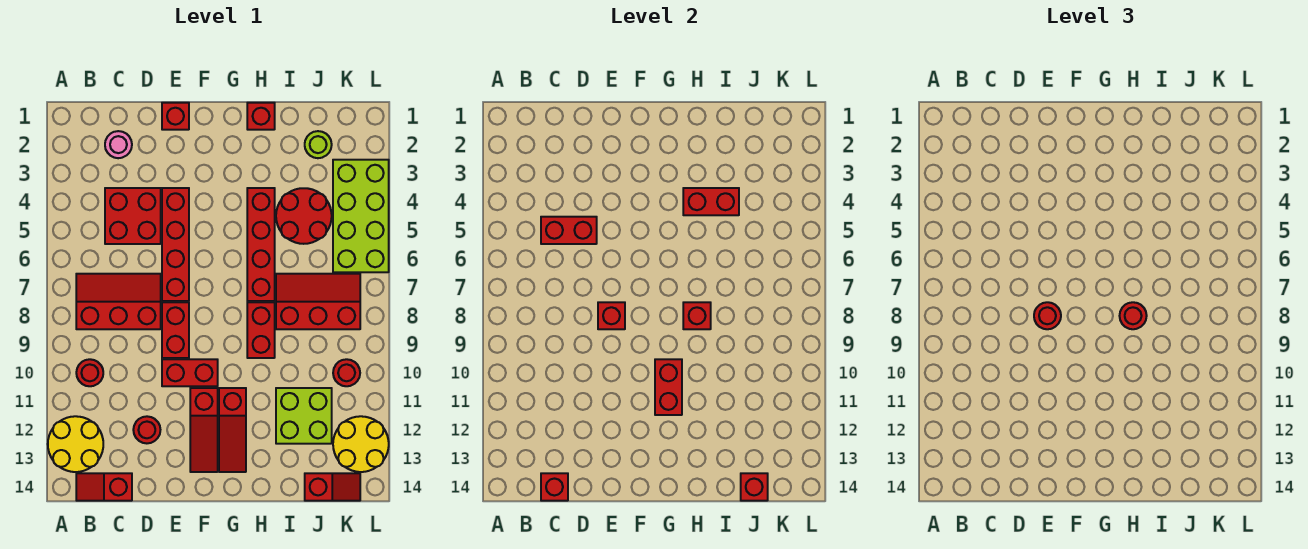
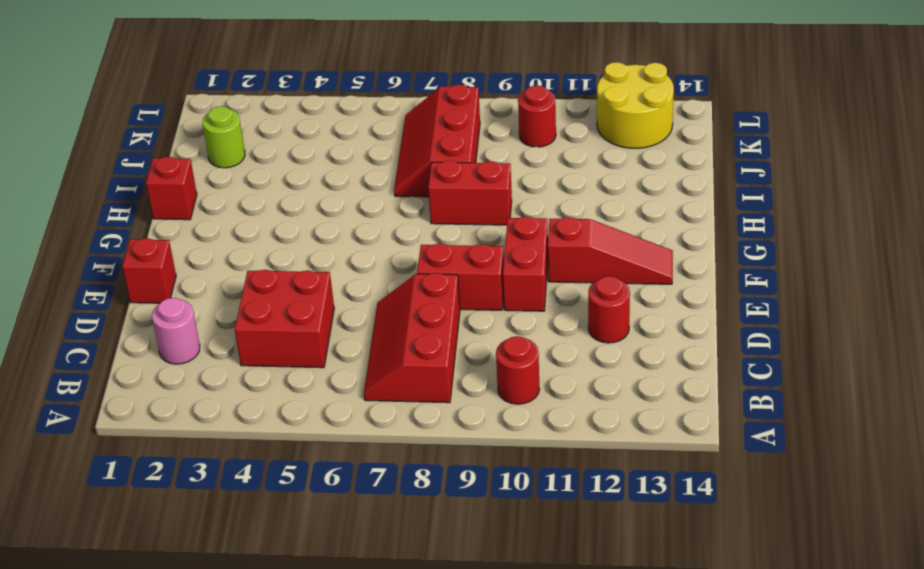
none -> yellow 2x2 round brick [48,416,103,472]
none -> red 1x2 slope [76,473,132,501]
none -> red 1x4 brick [162,188,189,301]
none -> red 1x3 slope [219,388,246,472]

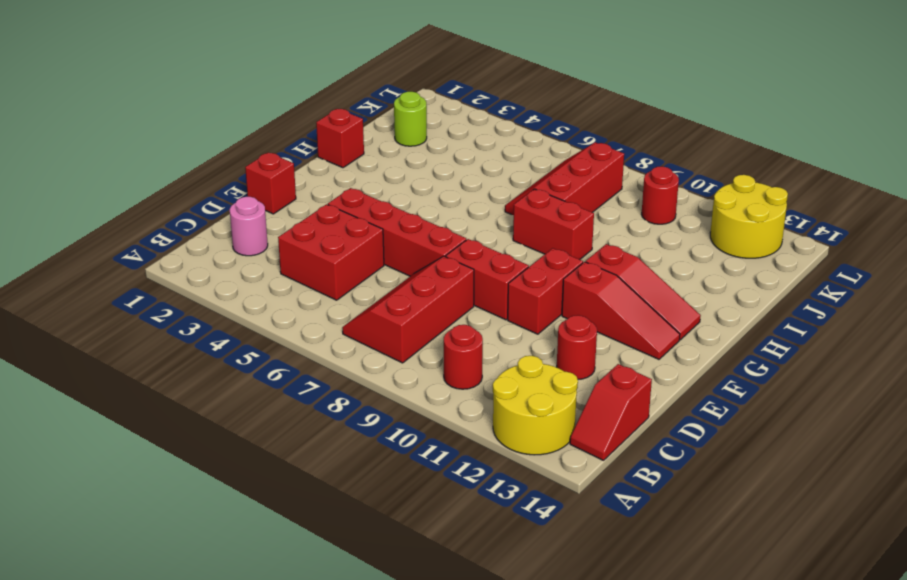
none -> red 1x4 brick [247,188,275,301]
none -> red 2x2 round brick [276,188,332,244]
none -> lime 2x2 brick [276,388,332,444]
none -> red 1x2 slope [305,473,360,501]

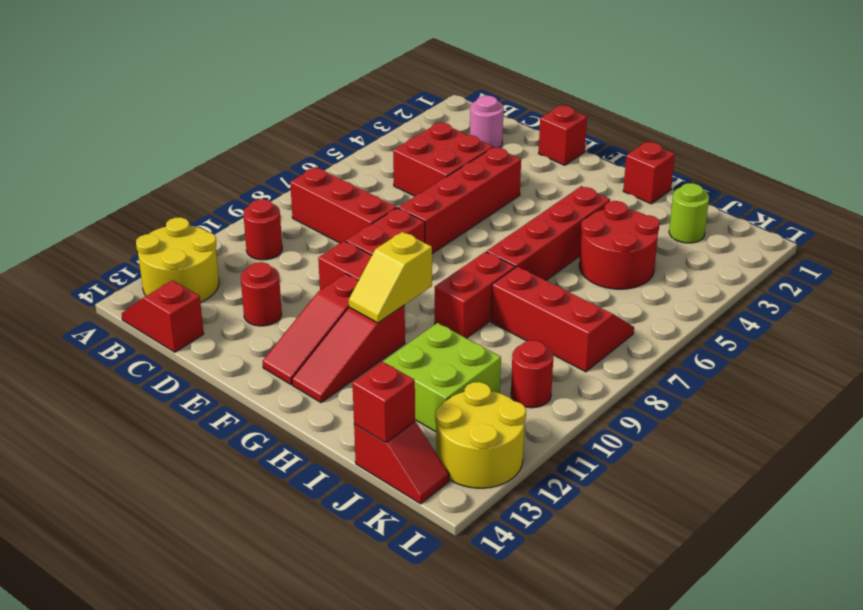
yellow 1x2 slope [349,232,432,323] -> red 1x2 brick [655,359,682,415]
none -> lime 2x4 brick [333,160,389,272]
none -> red 1x2 brick [541,217,597,244]
none -> red 1x1 brick [541,473,568,501]
none -> red 1x1 brick [598,302,625,329]

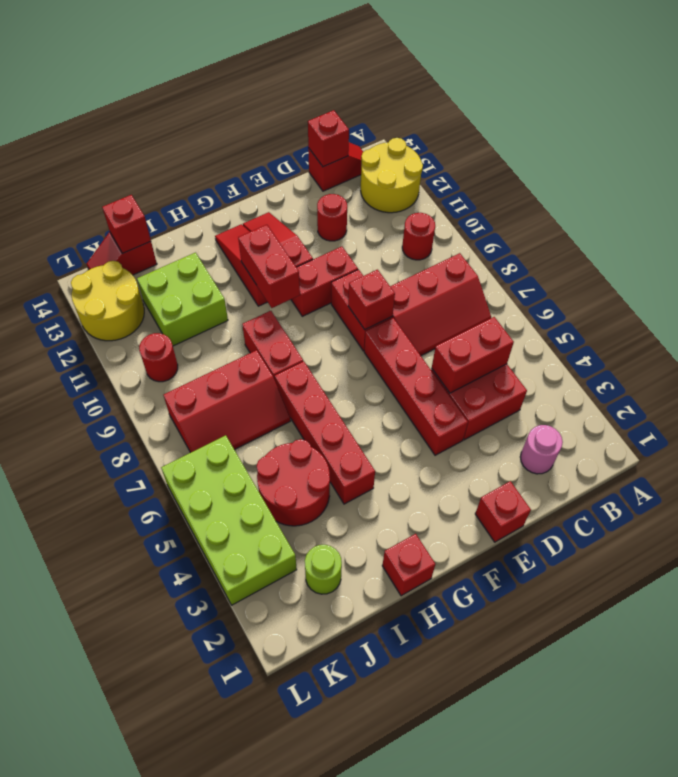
none -> red 1x2 brick [683,188,739,215]
none -> red 1x1 brick [683,302,711,329]
none -> red 1x1 round brick [1034,302,1061,329]
none -> red 1x1 round brick [1120,302,1147,329]

